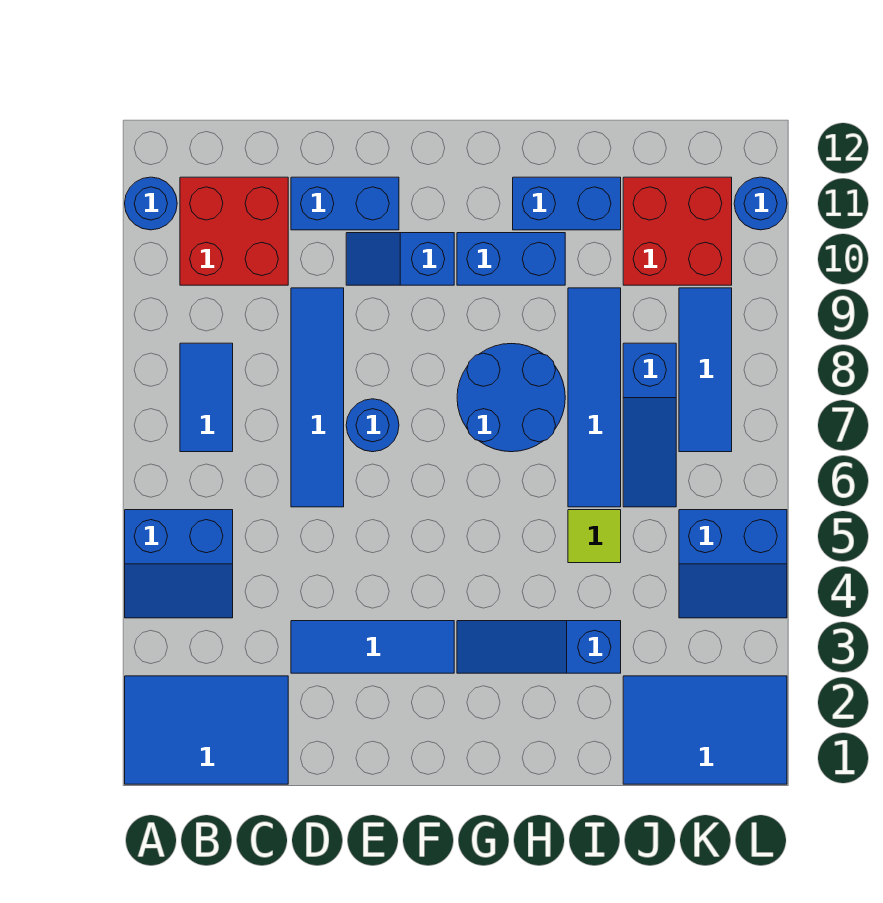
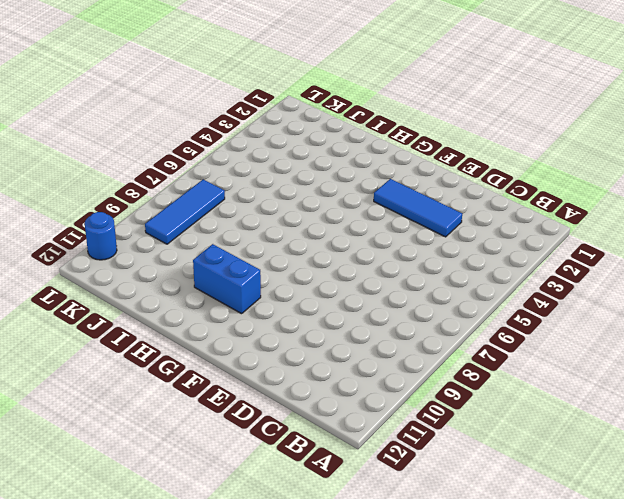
none -> blue 2x3 tile [125,676,288,784]
none -> blue 2x2 slope [125,510,233,618]
none -> blue 1x1 round brick [125,177,177,230]

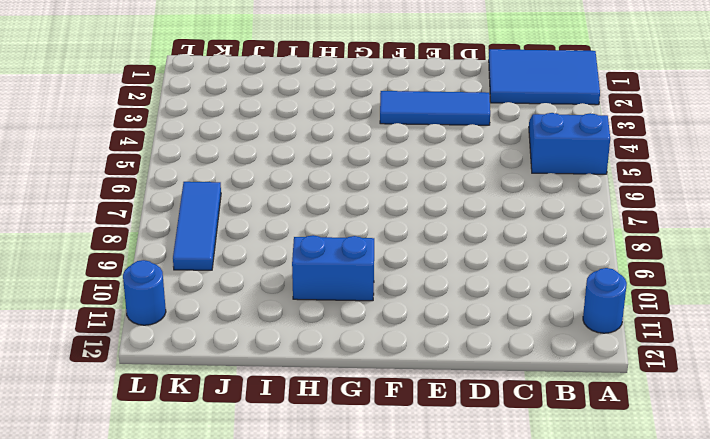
none -> blue 1x2 tile [180,343,233,452]
none -> red 2x2 brick [180,177,288,285]
none -> blue 1x4 tile [291,288,344,507]

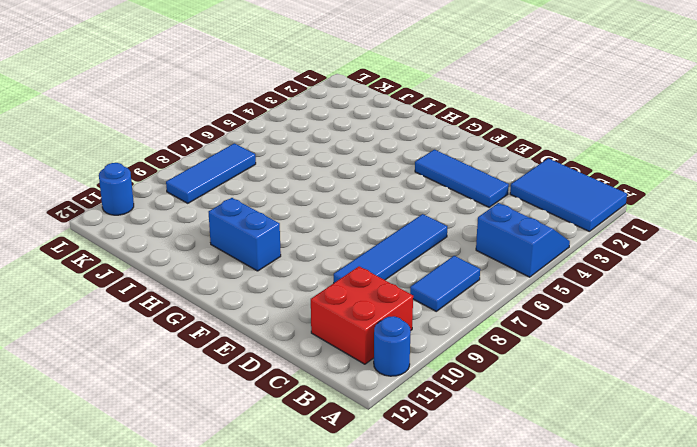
none -> blue 1x2 brick [291,177,399,230]
none -> blue 1x1 round brick [346,399,399,452]
none -> blue 1x2 slope [346,233,454,285]

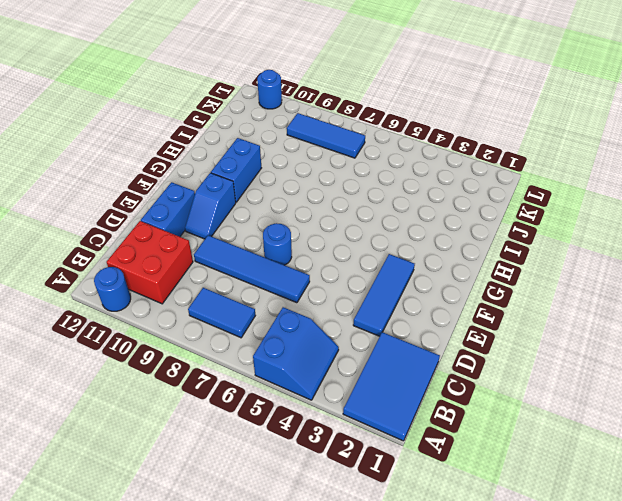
none -> blue 1x3 slope [457,621,621,673]
none -> blue 2x2 round brick [457,344,565,452]
none -> blue 1x2 brick [513,177,621,230]

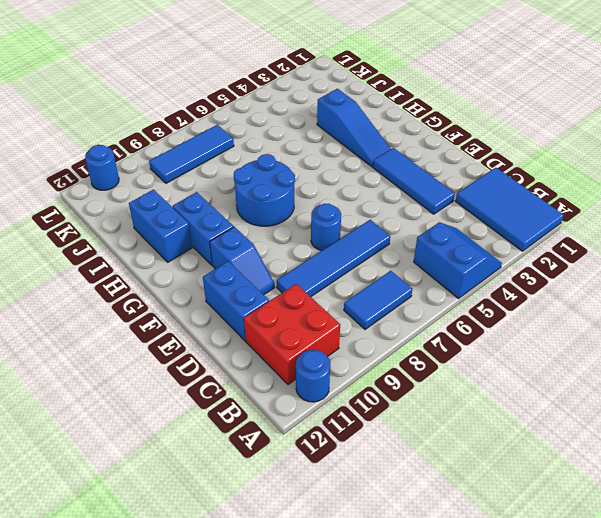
none -> lime 1x1 tile [568,510,621,563]
none -> blue 1x4 tile [568,288,621,507]
none -> blue 2x3 tile [623,676,787,784]

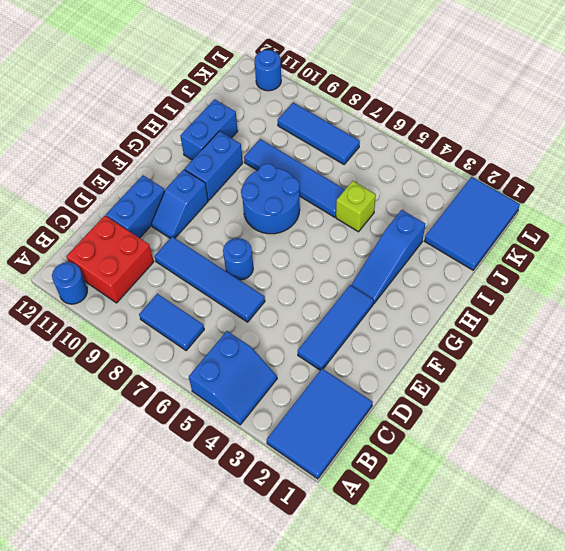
lime 1x1 brick [336,181,376,232] -> lime 1x1 tile [568,510,621,563]
none -> blue 1x3 slope [623,343,676,507]
none -> red 2x2 brick [623,177,732,285]
none -> blue 2x2 slope [679,510,787,618]

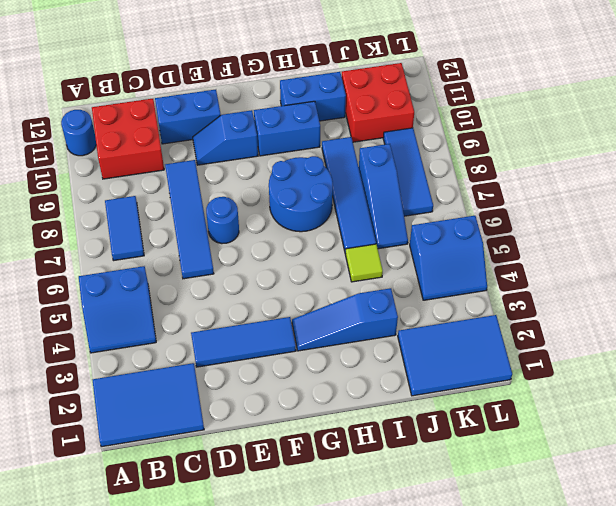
none -> blue 1x1 round brick [734,177,787,230]

